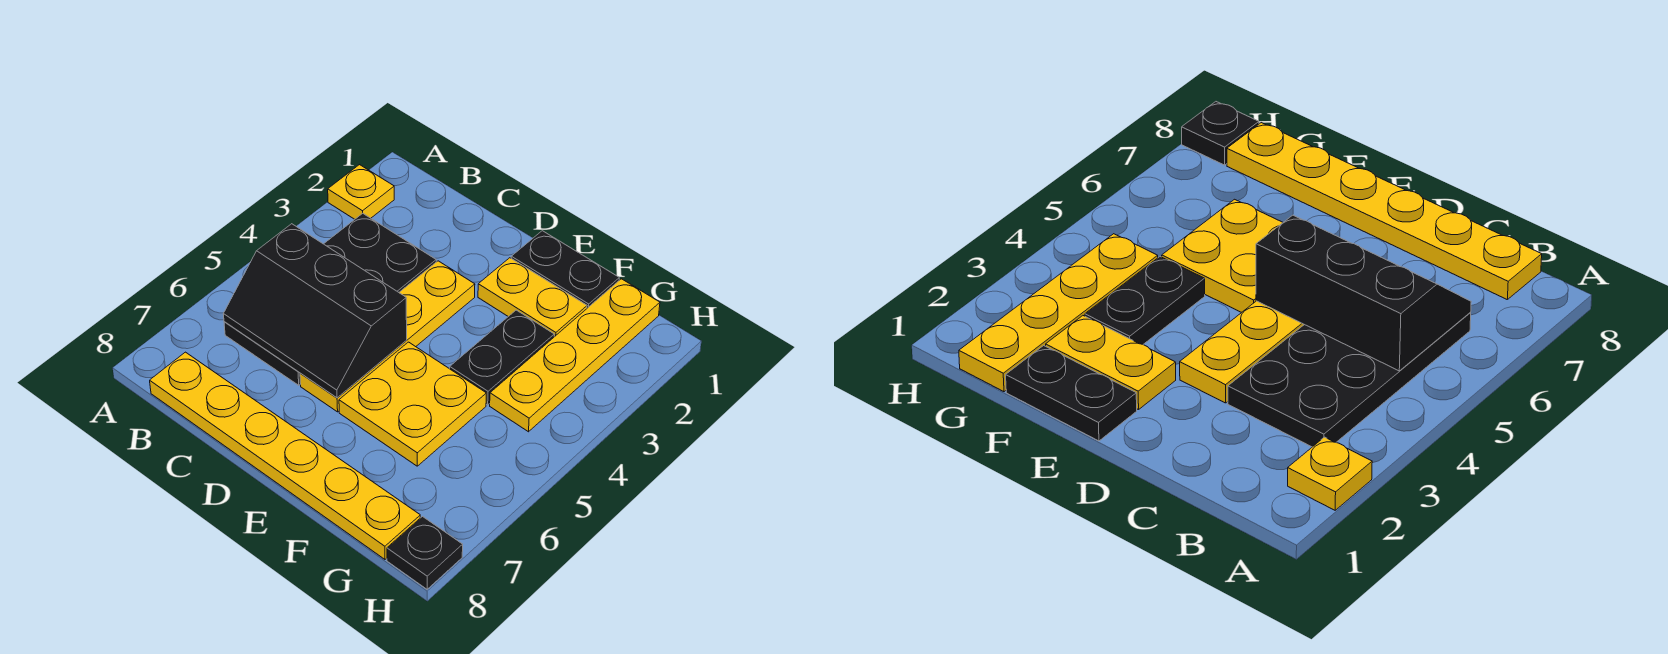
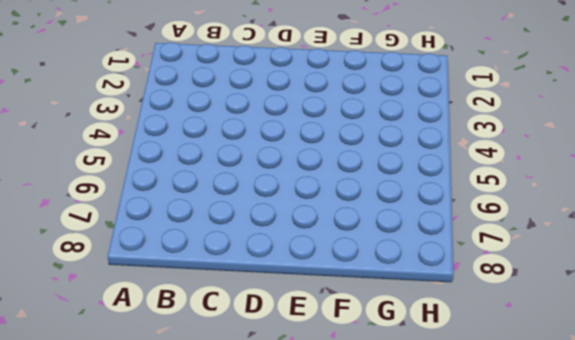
none -> yellow 1x1 plate [328,165,394,219]
none -> black 2x4 plate [224,213,436,385]

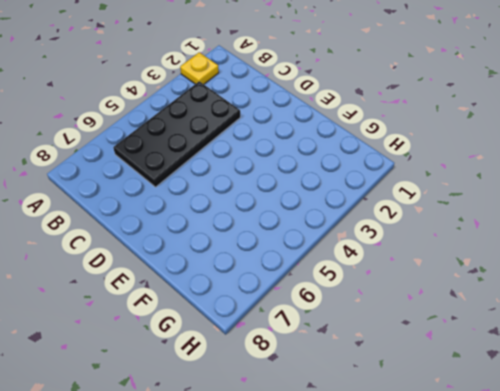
none -> yellow 1x6 plate [150,352,420,559]
none -> yellow 1x4 plate [300,261,475,412]

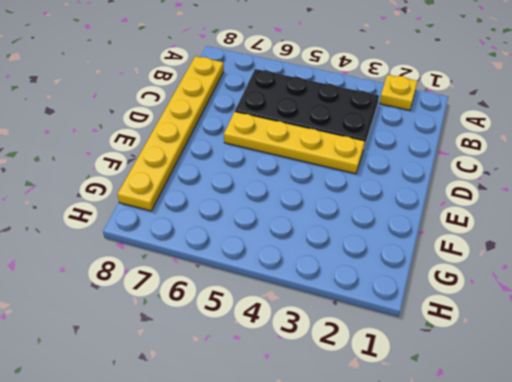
none -> black 1x2 plate [511,231,619,308]
none -> yellow 1x2 plate [478,258,587,337]

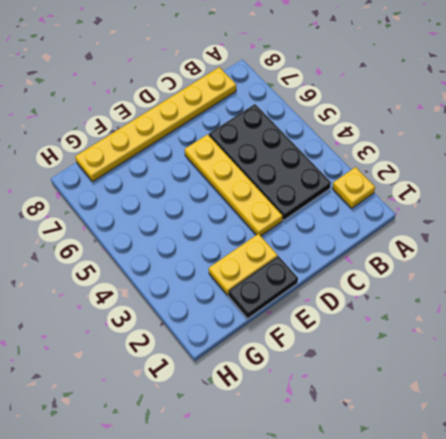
none -> yellow 2x2 plate [339,342,486,466]
none -> black 1x2 plate [450,310,554,405]

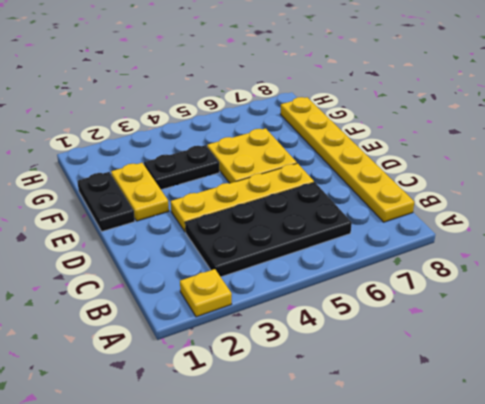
none -> yellow 1x4 plate [490,279,660,432]
none -> black 1x1 plate [387,517,463,589]

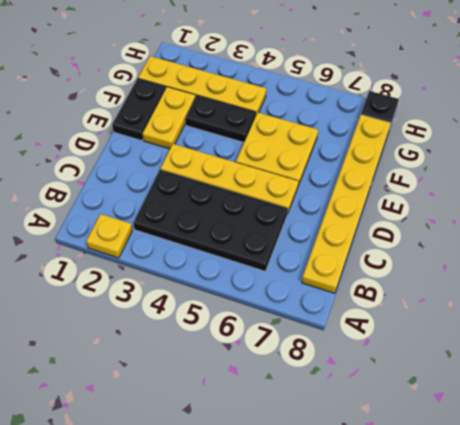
none -> black 2x3 slope [224,224,407,398]

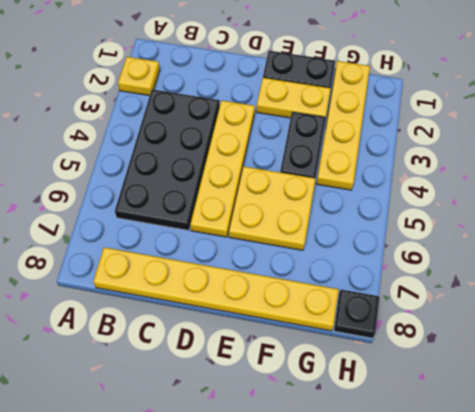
none -> black 2x3 slope [224,224,407,398]

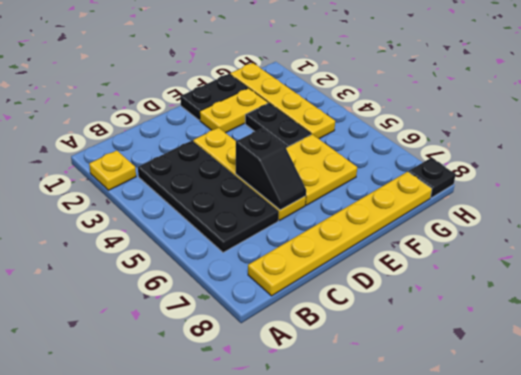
black 1x2 slope [236,129,306,210] -> black 2x3 slope [224,224,407,398]

